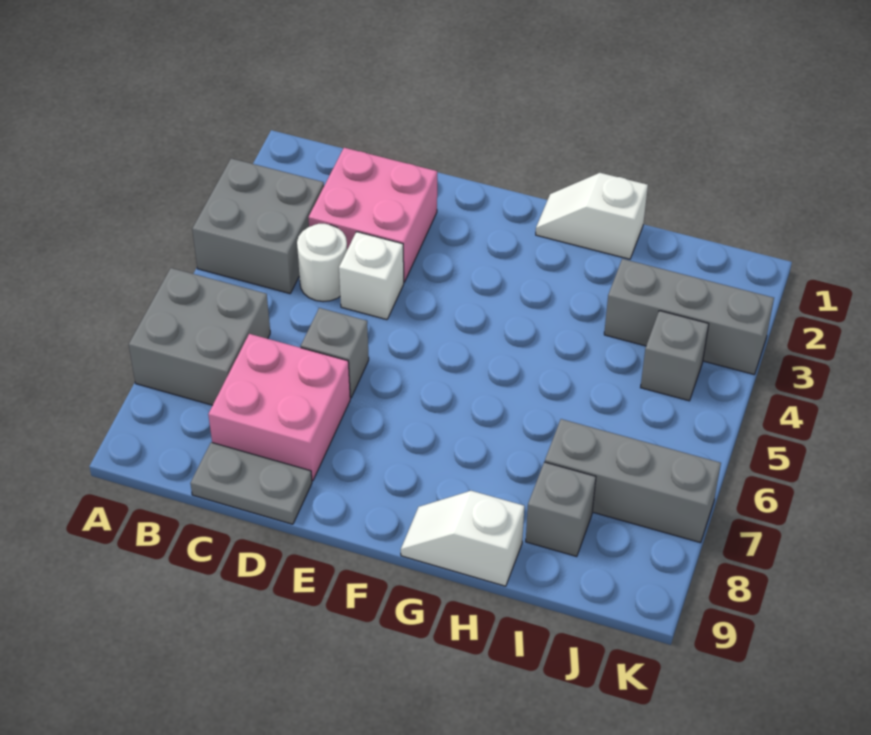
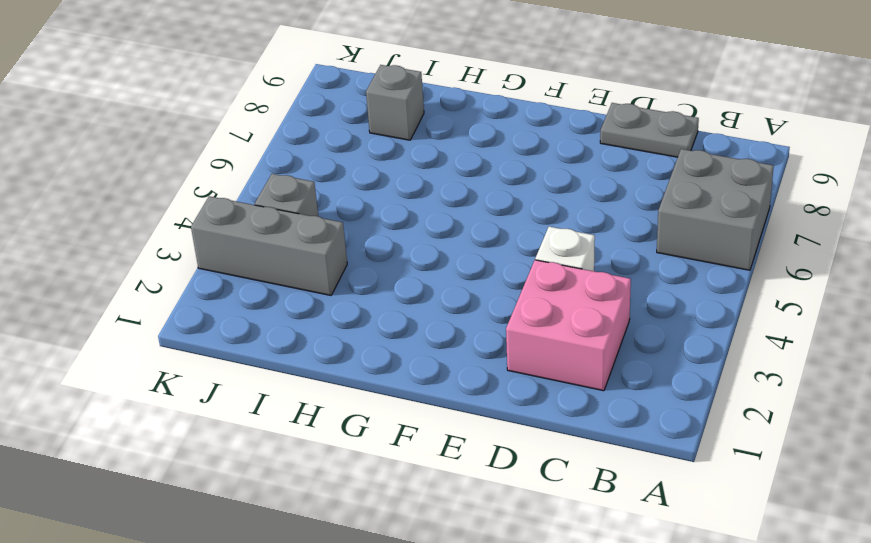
none -> grey 2x2 brick [192,158,324,294]
none -> white 1x1 round brick [297,224,347,302]
none -> pink 2x2 brick [208,334,350,481]

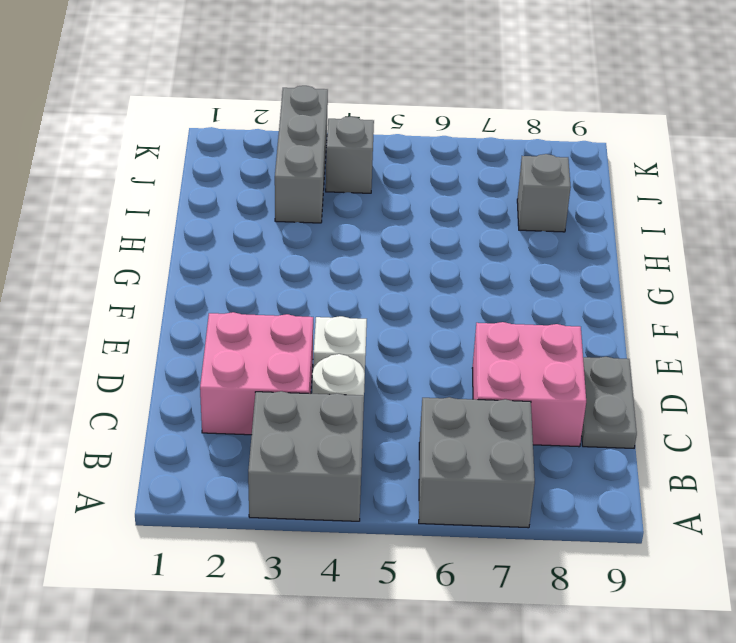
none -> grey 1x1 brick [301,308,369,398]
none -> white 1x2 slope [536,173,648,259]
none -> white 1x2 slope [401,491,524,586]

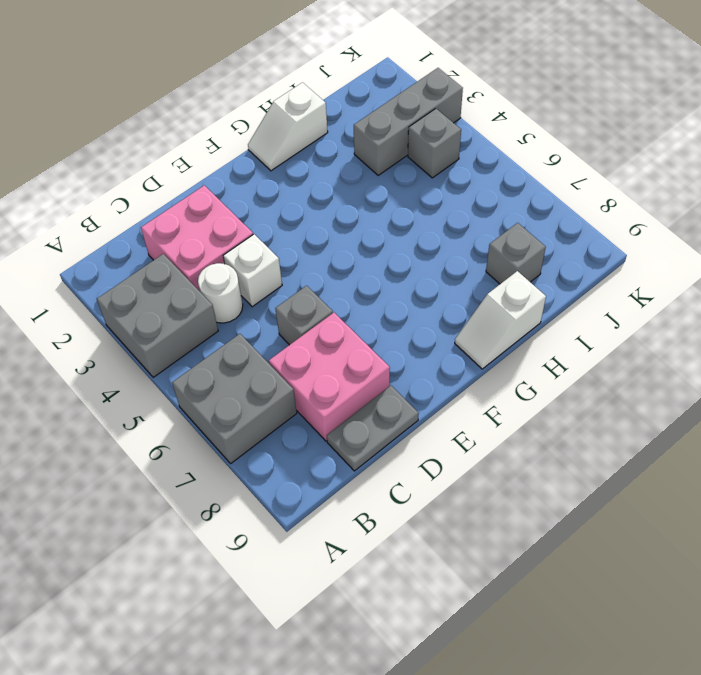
none -> grey 1x3 brick [545,419,721,543]

